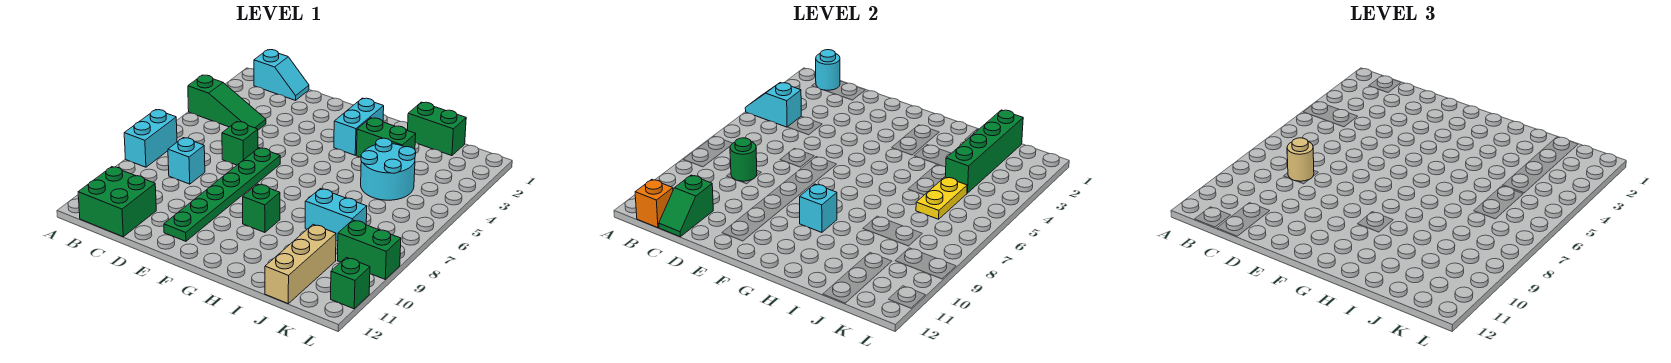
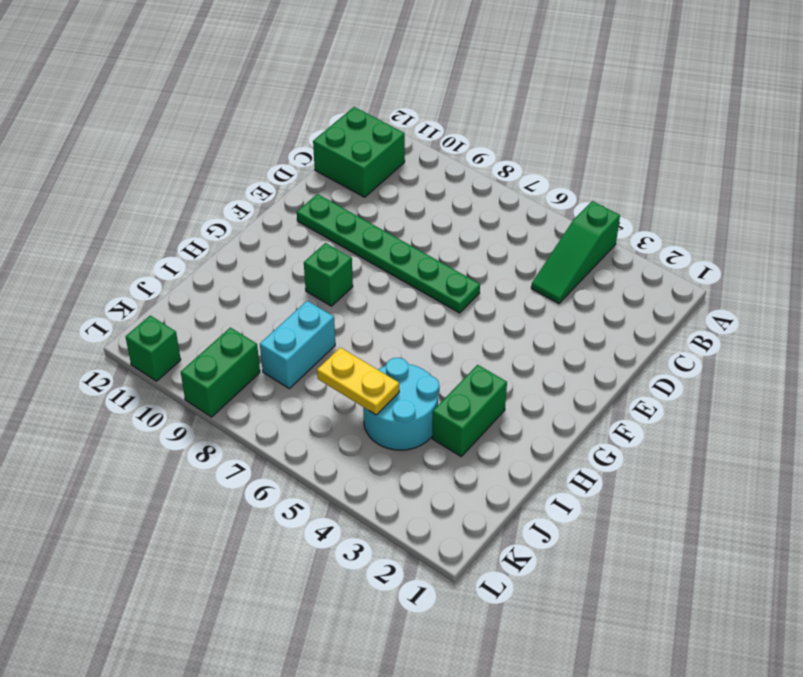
none -> cyan 1x2 brick [124,110,177,167]
none -> cyan 1x2 slope [254,50,309,100]
none -> cyan 1x1 brick [168,138,205,184]

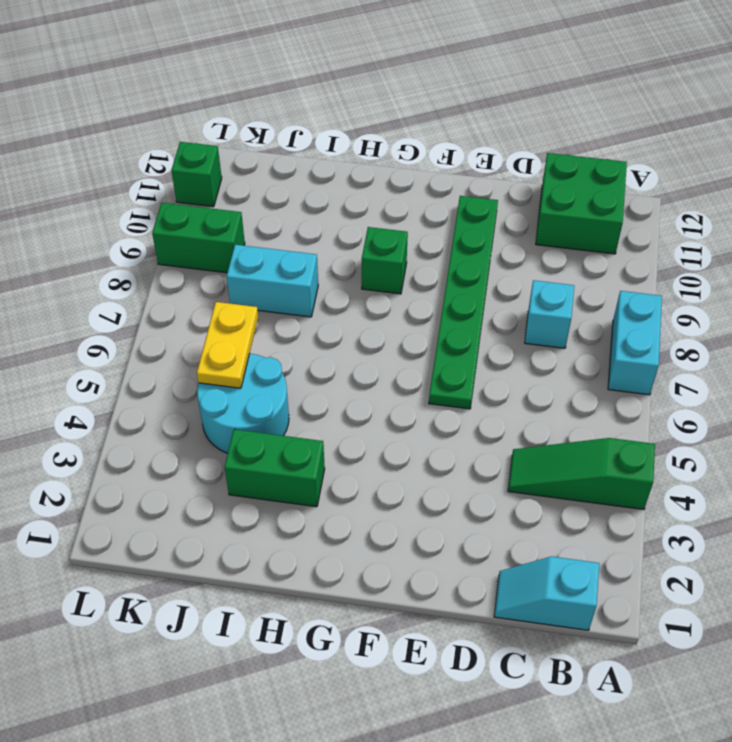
none -> green 1x1 brick [222,122,258,165]
none -> cyan 1x2 brick [334,98,384,155]
none -> green 1x2 brick [408,102,466,156]

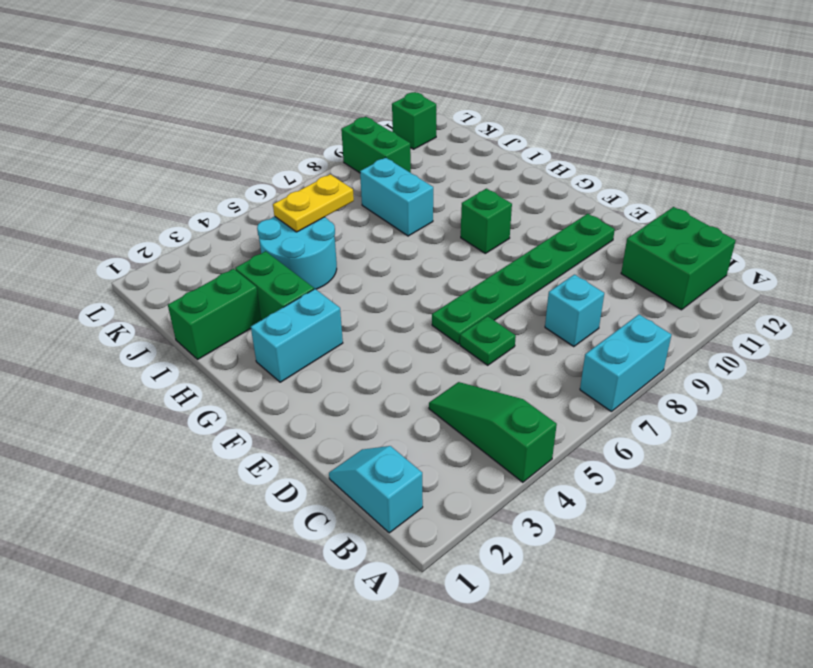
green 1x1 plate [460,316,516,365] -> green 1x1 brick [222,122,258,165]
green 1x2 brick [168,269,261,359] -> green 1x2 brick turned to [408,102,466,156]
none -> tan 1x3 brick [265,225,336,303]
none -> cyan 1x2 slope [745,83,801,127]
none -> cyan 1x1 round brick [816,50,840,91]

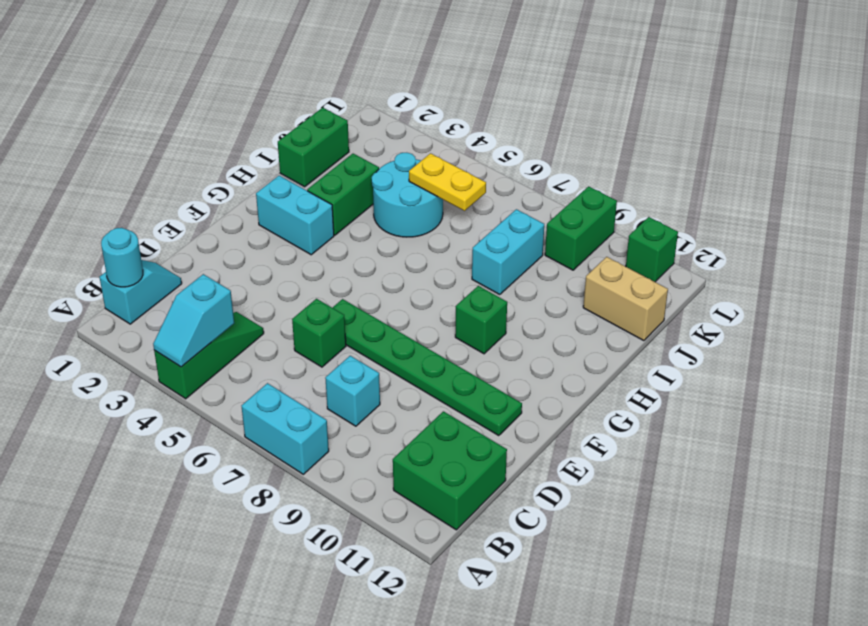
tan 1x2 brick [583,257,668,341] -> tan 1x3 brick [265,225,336,303]
none -> orange 1x1 brick [635,179,673,228]
none -> green 1x1 round brick [730,138,757,181]
none -> green 1x2 slope [659,175,713,237]

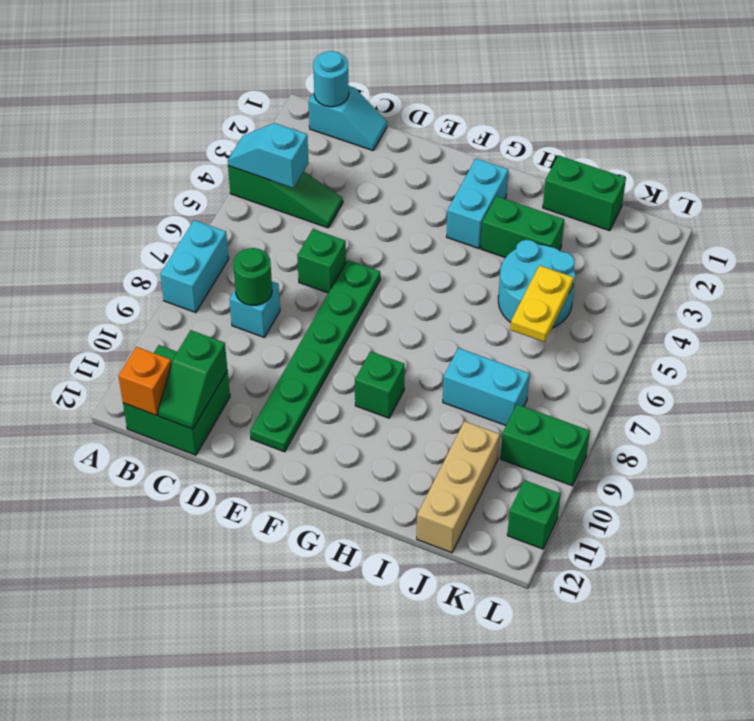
none -> cyan 1x1 brick [800,184,837,232]
none -> green 1x4 brick [945,110,1023,193]
none -> tan 1x1 round brick [1287,138,1314,181]

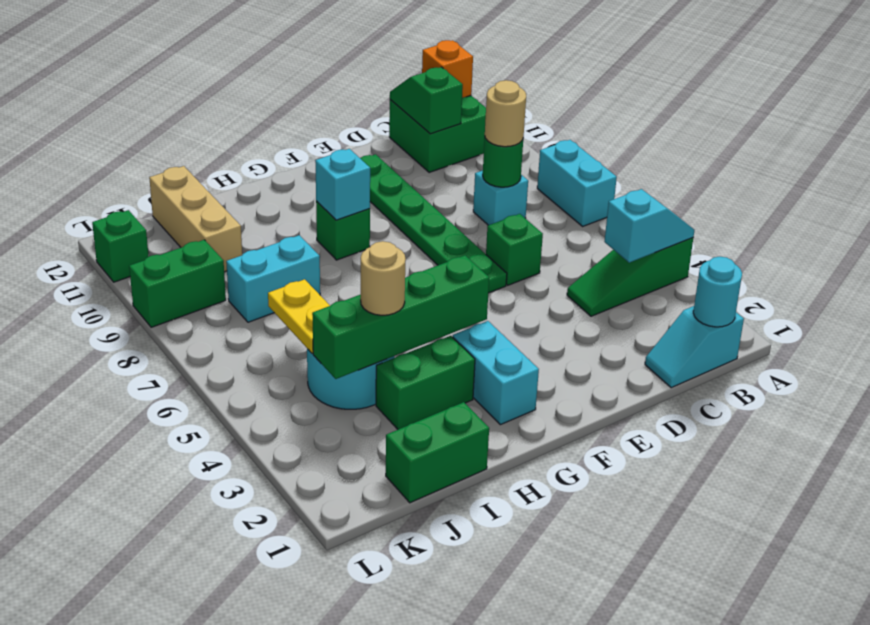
green 1x4 brick [312,255,489,379] -> green 1x4 brick turned to [945,110,1023,193]
tan 1x1 round brick [361,241,405,315] -> none

